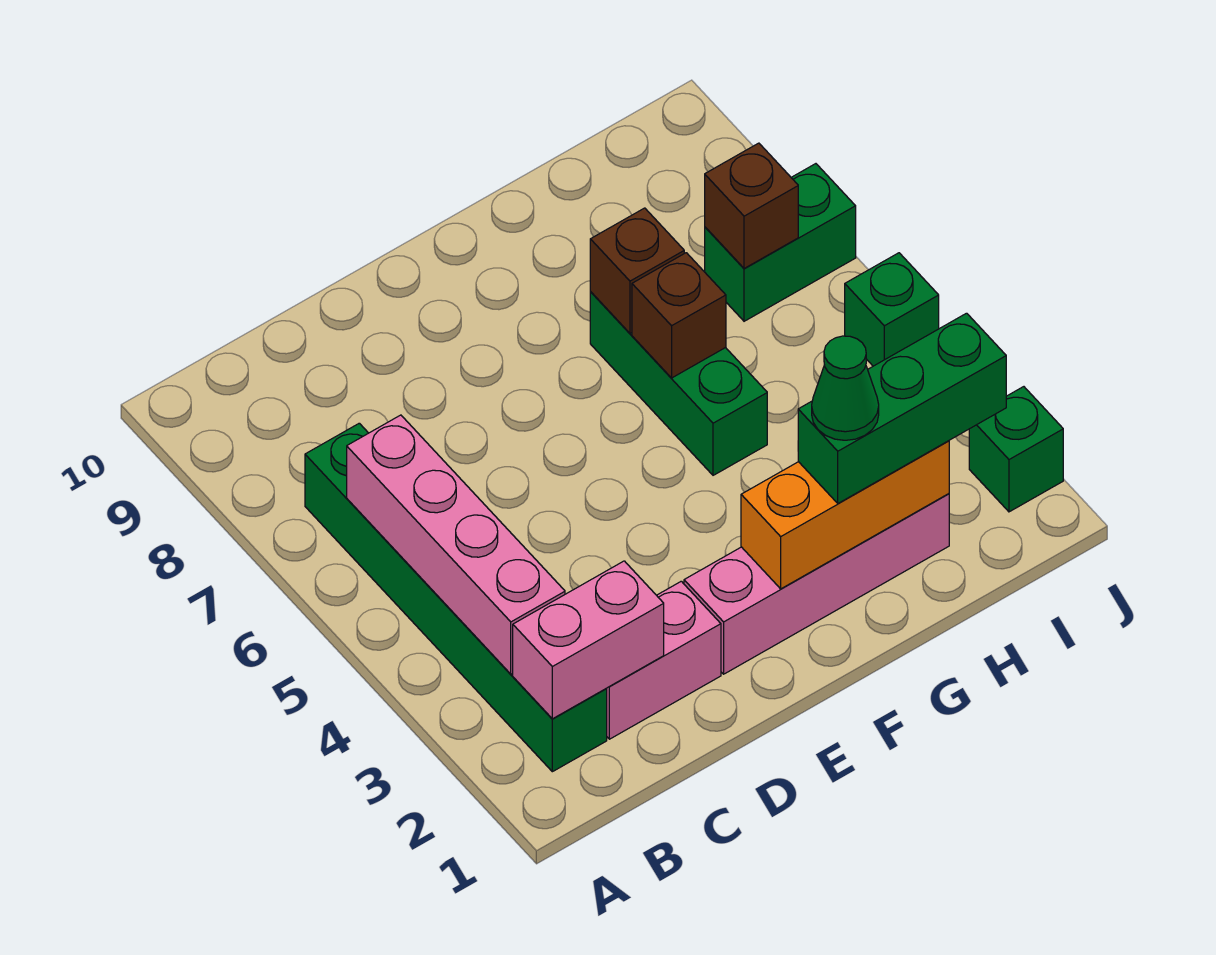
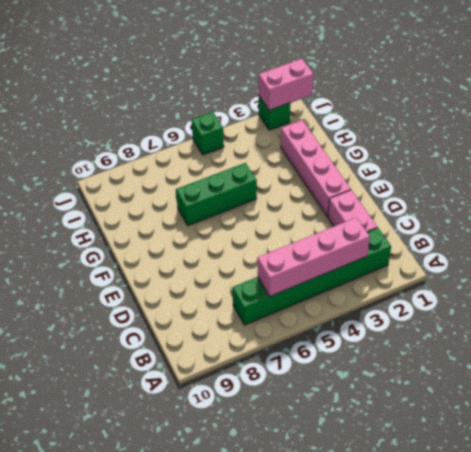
pink 1x2 brick [259,59,313,110] -> pink 1x2 brick turned to [513,561,664,719]
none -> green 1x2 brick [705,164,856,321]
none -> orange 1x3 brick [741,441,949,589]
none -> brown 1x1 brick [632,253,726,378]

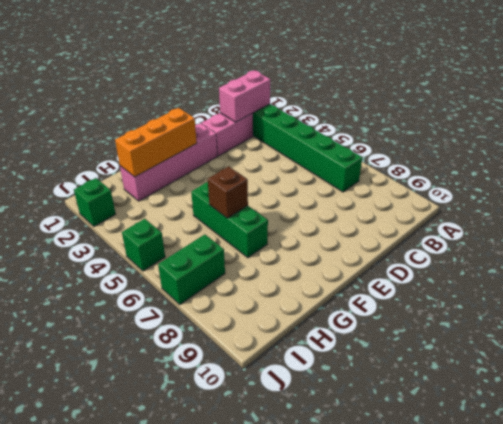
none -> pink 1x4 brick [347,415,565,674]
none -> brown 1x1 brick [590,208,684,333]
none -> brown 1x1 brick [705,143,798,268]

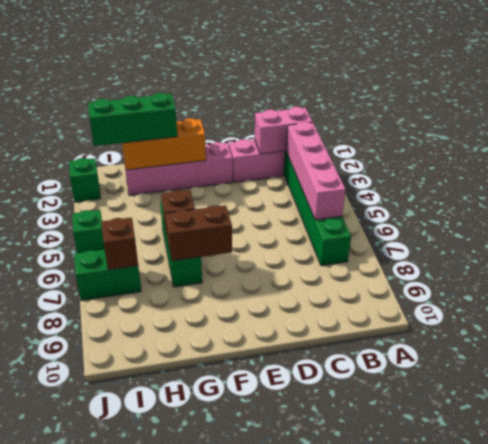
brown 1x2 brick [165,205,232,261] -> brown 1x1 brick [590,208,684,333]
none -> green 1x1 cone [812,336,879,440]

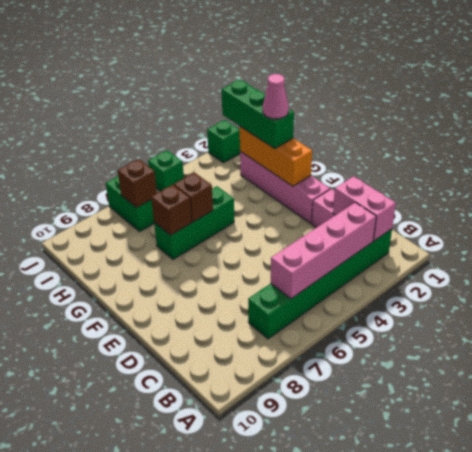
pink 1x1 cone [263,74,289,119] -> green 1x1 cone [812,336,879,440]

